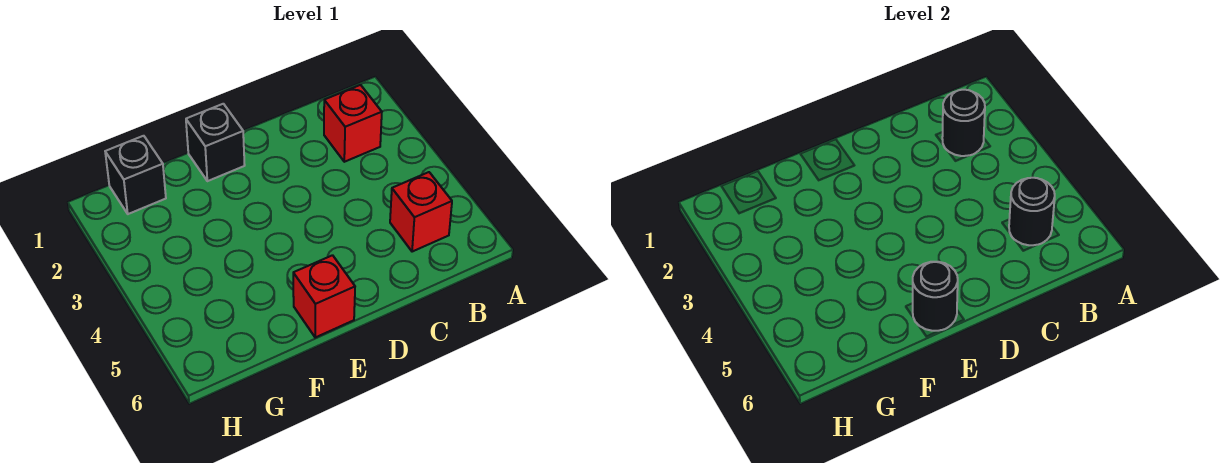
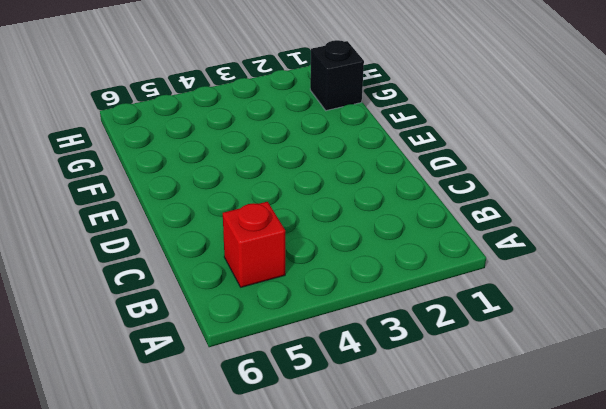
none -> red 1x1 brick [324,85,382,162]
none -> black 1x1 brick [186,104,245,181]

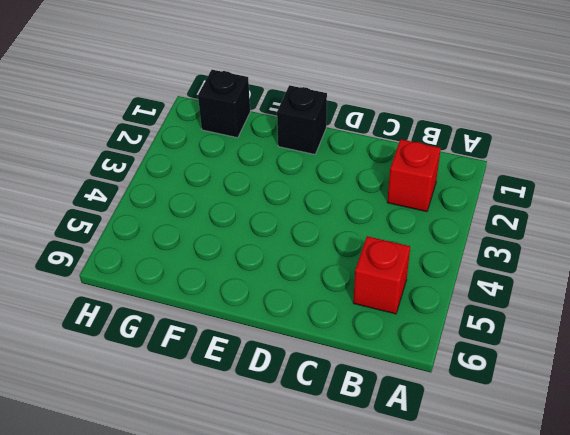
none -> red 1x1 brick [293,255,355,337]
none -> black 1x1 round brick [942,90,985,156]

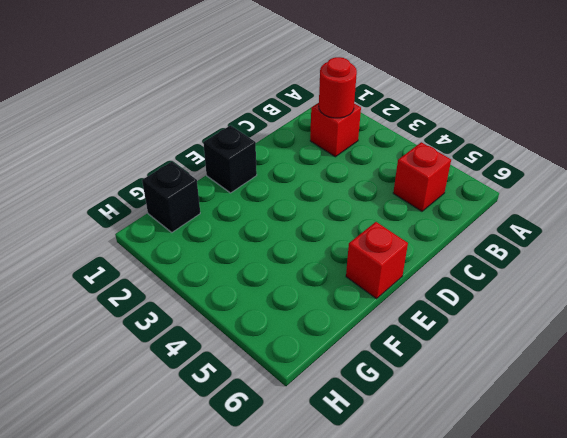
red 1x1 round brick [319,57,357,118] -> black 1x1 round brick [942,90,985,156]
none -> black 1x1 round brick [1009,177,1055,245]
none -> black 1x1 round brick [913,262,958,331]

